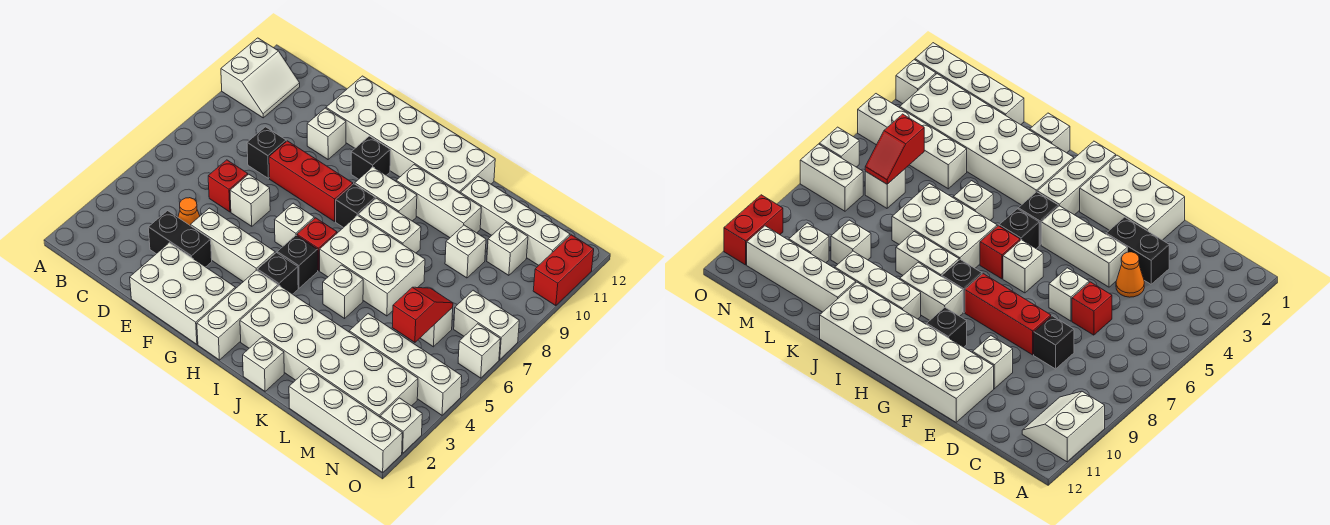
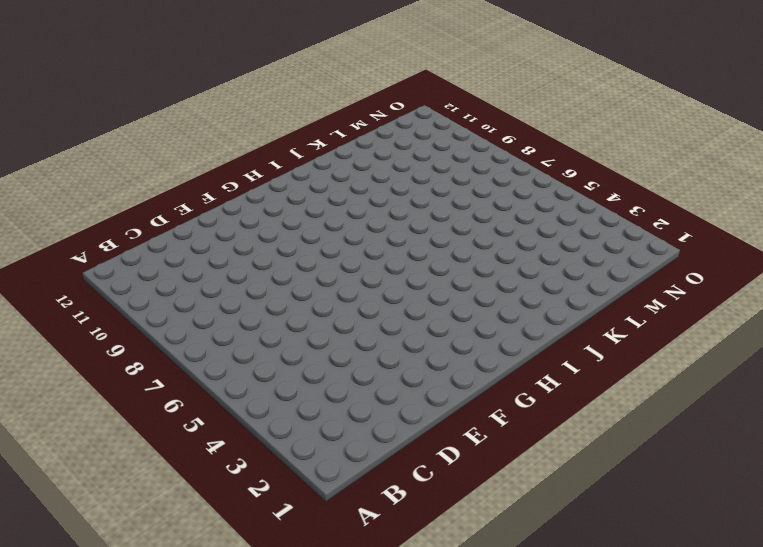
none -> white 2x2 slope [221,38,300,118]
none -> black 1x2 brick [148,211,212,267]
none -> orange 1x1 cone [178,198,200,226]
none -> red 1x1 brick [208,160,248,212]

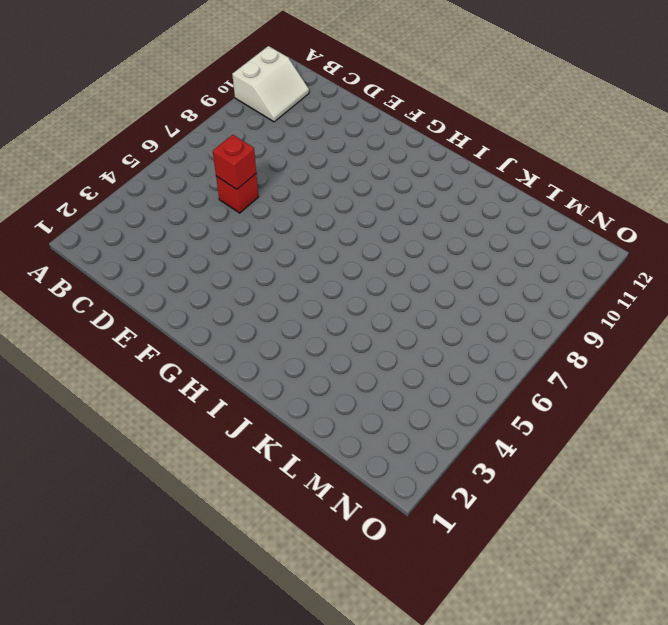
red 1x1 brick [213,135,256,189] -> red 1x1 brick moved to [297,218,337,271]
none -> black 1x2 brick [148,211,212,267]
none -> orange 1x1 cone [178,198,200,226]
none -> black 1x1 brick [247,127,286,178]
none -> white 2x3 brick [130,243,235,344]

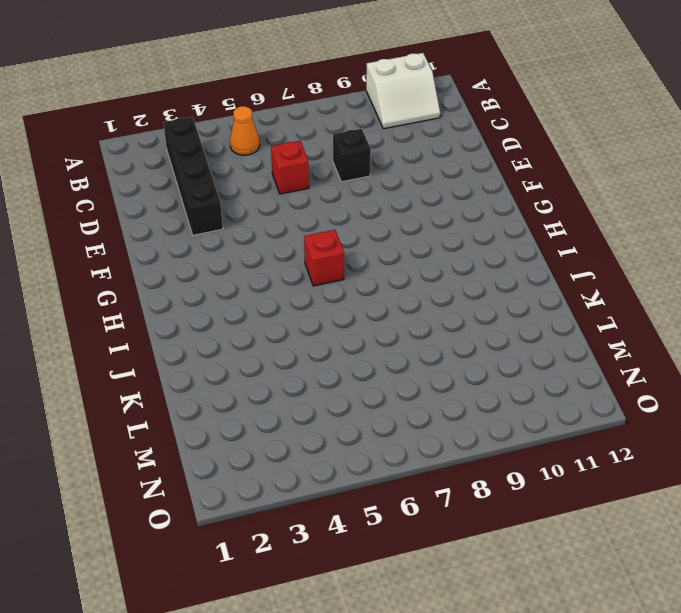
black 1x4 brick [163,117,223,235] -> black 1x2 brick [148,211,212,267]
orange 1x1 cone [230,106,260,155] -> orange 1x1 cone moved to [178,198,200,226]
none -> white 2x3 brick [130,243,235,344]
none -> white 1x3 brick [191,208,275,282]
none -> white 1x1 brick [230,174,270,226]
none -> red 1x3 brick [269,141,353,221]

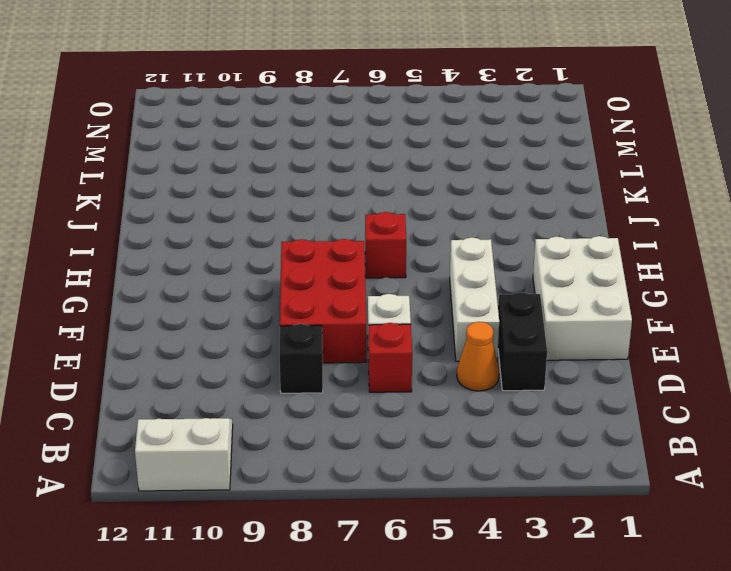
red 2x3 brick [280,239,366,363] -> red 1x3 brick [269,141,353,221]
none -> white 1x1 brick [307,108,346,159]
none -> white 2x6 brick [326,76,495,193]
none -> white 1x1 brick [275,203,314,247]
none -> black 1x1 brick [351,136,390,179]

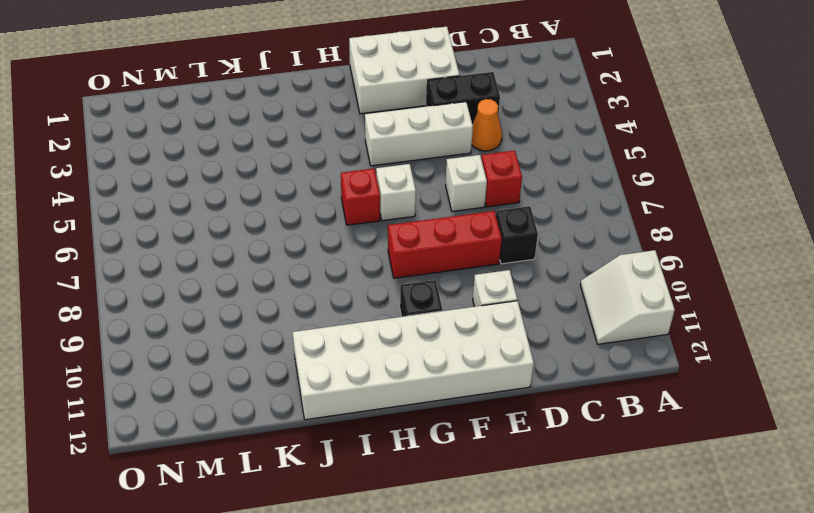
none -> white 1x3 brick [197,270,278,360]
none -> black 1x1 brick [257,253,298,294]
none -> black 1x1 brick [277,235,318,288]
none -> black 1x1 brick [336,184,375,228]

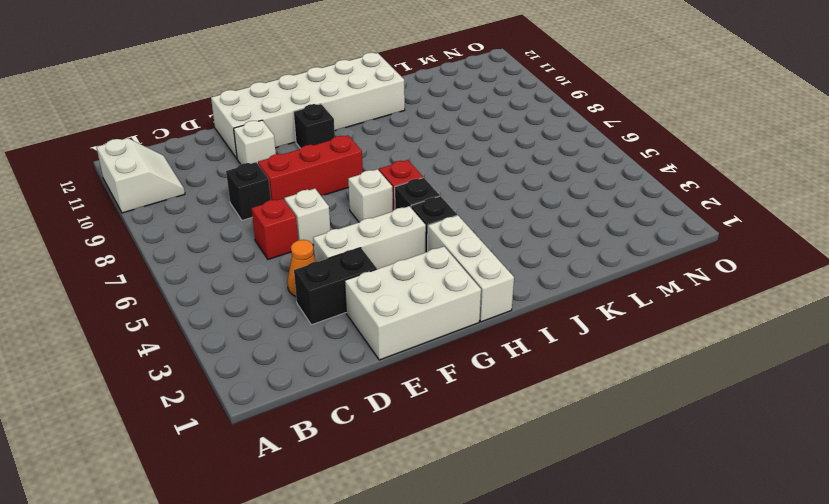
none -> black 1x1 brick [336,184,375,228]
none -> white 1x2 brick [355,167,417,221]
none -> white 2x6 brick [240,285,418,417]
none -> white 2x3 brick [320,215,425,316]

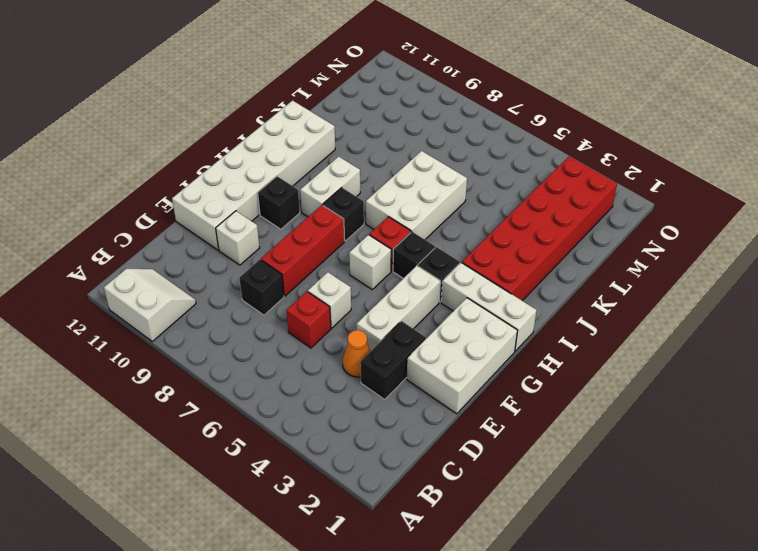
red 2x6 brick [462,156,617,301] -> white 2x6 brick [240,285,418,417]
none -> white 1x2 brick [358,198,421,253]
none -> white 1x3 brick [396,165,481,238]
none -> white 1x1 brick [243,337,284,391]
none -> white 1x1 brick [323,265,363,318]

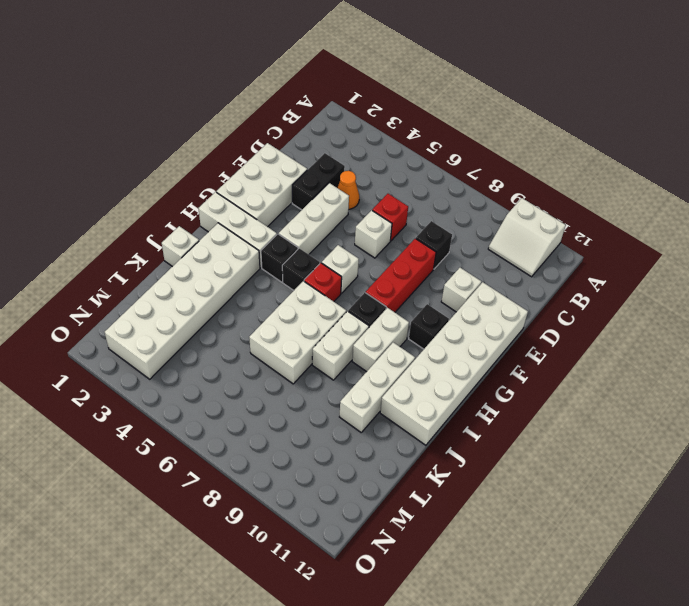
none -> white 1x1 brick [323,265,363,318]
none -> white 1x4 brick [460,176,570,265]
none -> white 1x4 brick [289,369,402,472]
none -> white 1x4 brick [349,314,462,415]

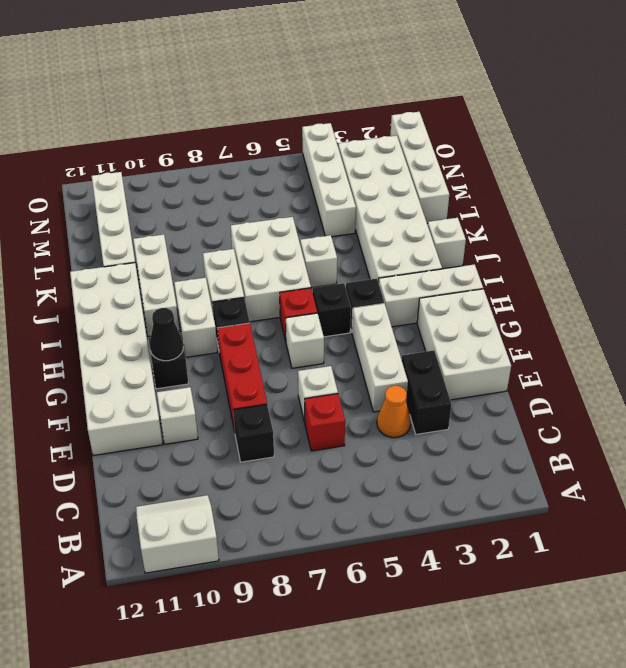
black 1x1 cone [150,308,183,361] -> none
none -> white 1x1 brick [445,225,486,278]
none -> white 1x1 brick [421,308,453,347]
none -> white 1x1 brick [487,223,528,275]
none -> white 1x2 brick [454,290,519,360]

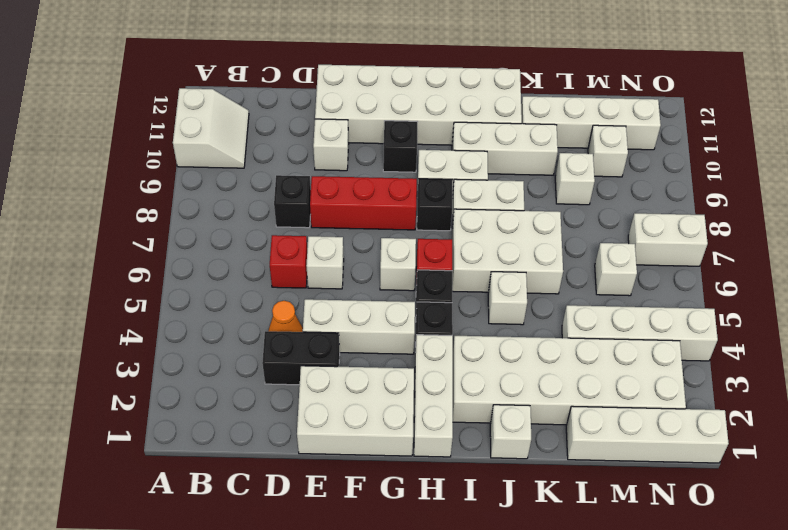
none -> white 1x1 brick [380,398,422,453]
none -> white 1x1 brick [458,324,500,378]
none -> red 1x2 brick [533,235,594,306]
none -> red 1x2 slope [392,287,453,342]

